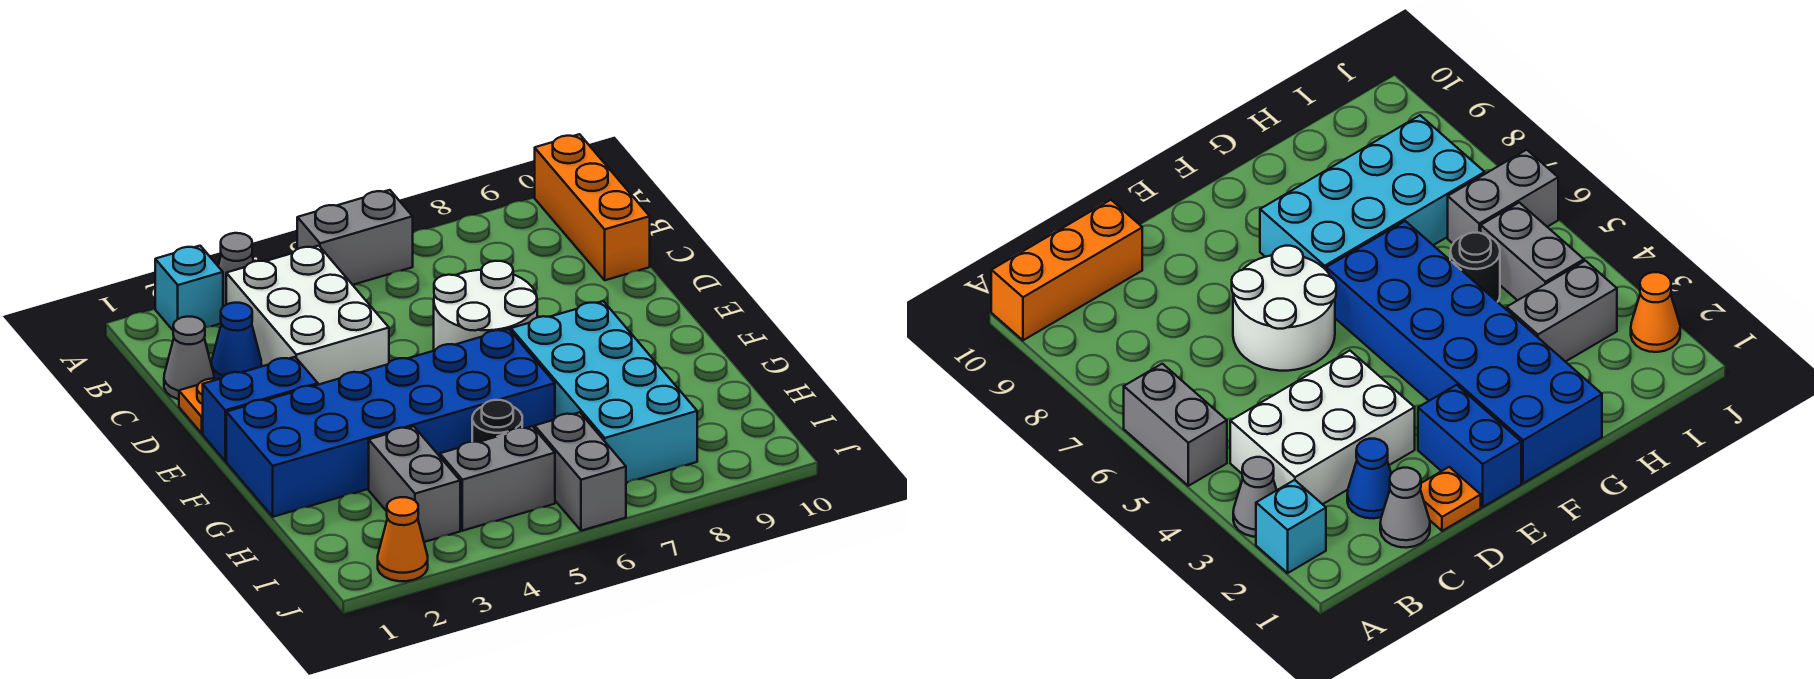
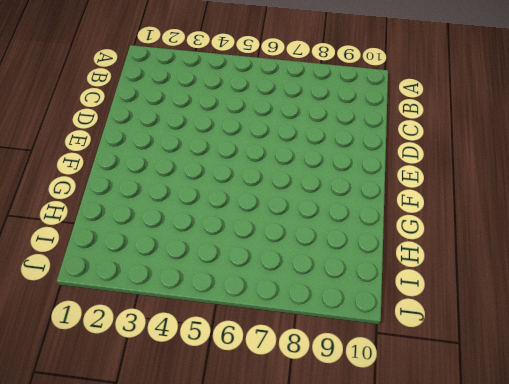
none -> cyan 1x1 brick [155,246,223,330]
none -> grey 1x1 cone [218,233,254,307]
none -> grey 1x2 brick [297,190,413,285]

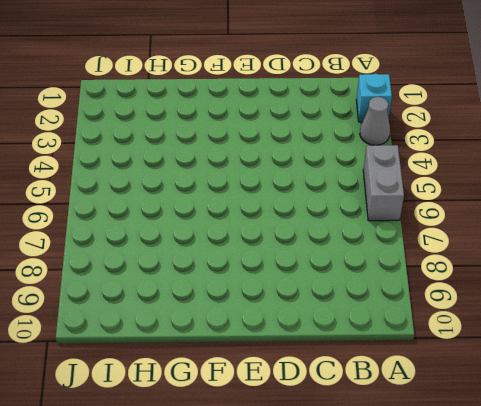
none -> orange 1x3 brick [535,134,650,280]
none -> white 2x3 brick [226,246,389,385]
none -> grey 1x1 cone [164,317,214,399]

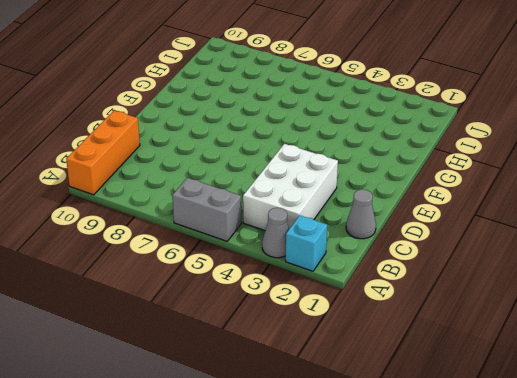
none -> blue 1x1 cone [212,303,261,379]
none -> orange 1x1 plate [179,378,221,433]
none -> white 2x2 round brick [434,261,537,351]

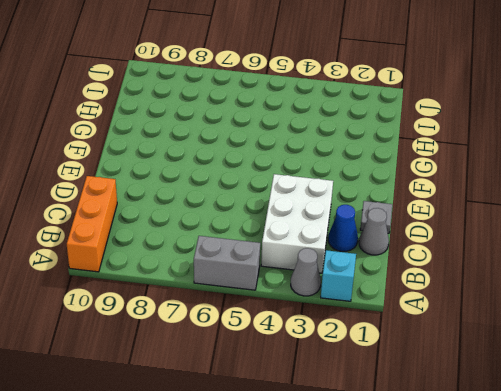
grey 1x1 plate [360,201,392,233] -> orange 1x1 plate [179,378,221,433]
none -> white 2x2 round brick [434,261,537,351]
none -> blue 1x2 brick [203,357,318,461]
none -> blue 2x6 brick [226,329,555,517]

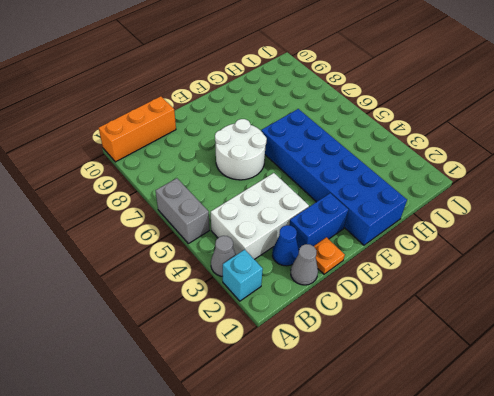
blue 1x2 brick [289,193,348,249] -> blue 1x2 brick turned to [203,357,318,461]
none -> cyan 2x4 brick [511,301,697,483]
none -> grey 1x2 brick [369,426,460,542]
none -> black 1x1 round brick [472,400,522,442]

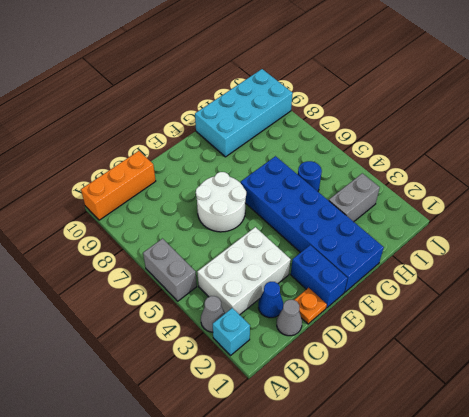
cyan 2x4 brick [195,69,293,157] -> cyan 2x4 brick moved to [511,301,697,483]
blue 1x1 round brick [298,161,322,191] -> black 1x1 round brick [472,400,522,442]
none -> grey 1x2 brick [440,426,555,531]
none -> grey 1x2 brick [535,412,626,531]
none -> orange 1x1 cone [378,497,428,581]

